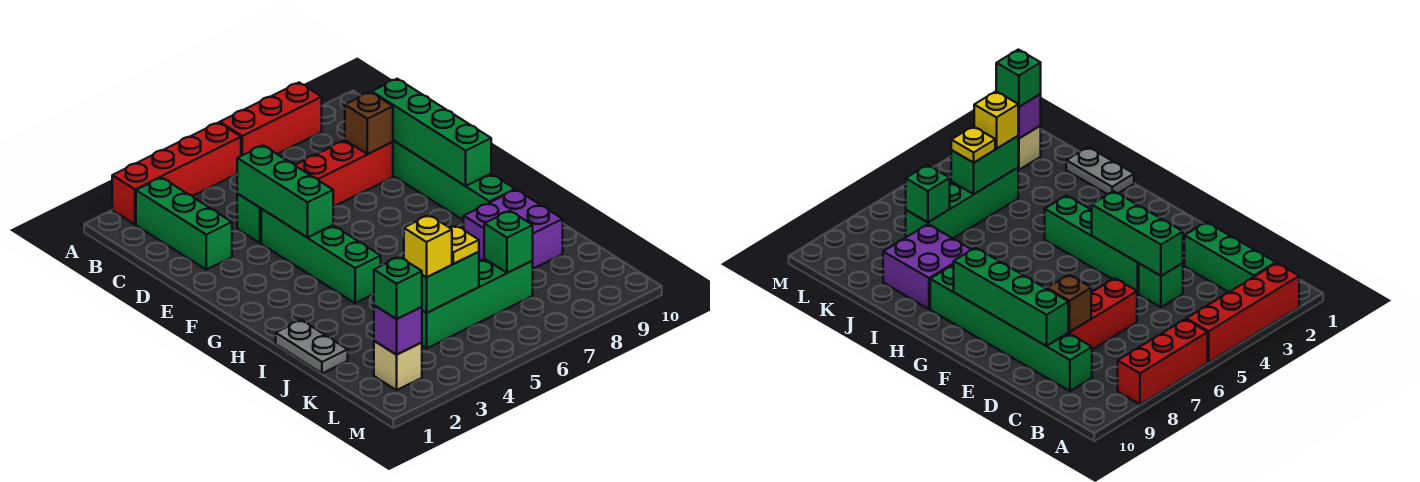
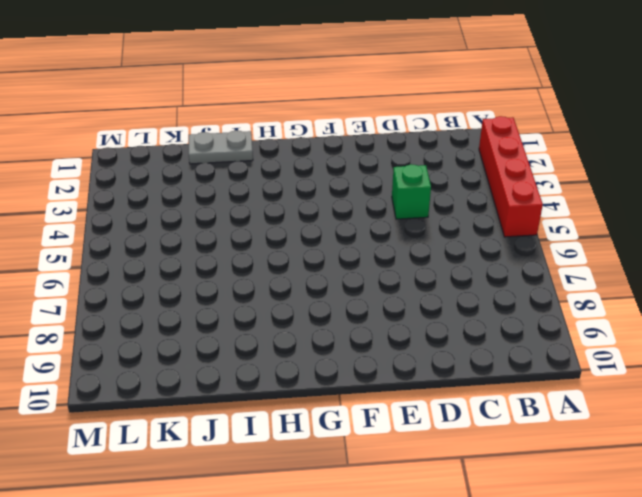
none -> red 1x3 brick [220,83,322,156]
none -> green 1x3 brick [136,178,232,270]
none -> green 1x6 brick [393,140,515,220]

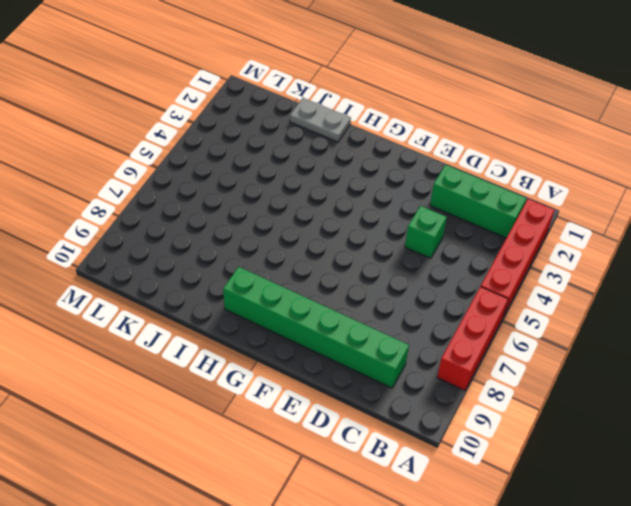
none -> red 1x3 brick [295,140,393,207]
none -> green 1x4 brick [261,209,381,303]
none -> purple 2x2 brick [464,190,563,269]

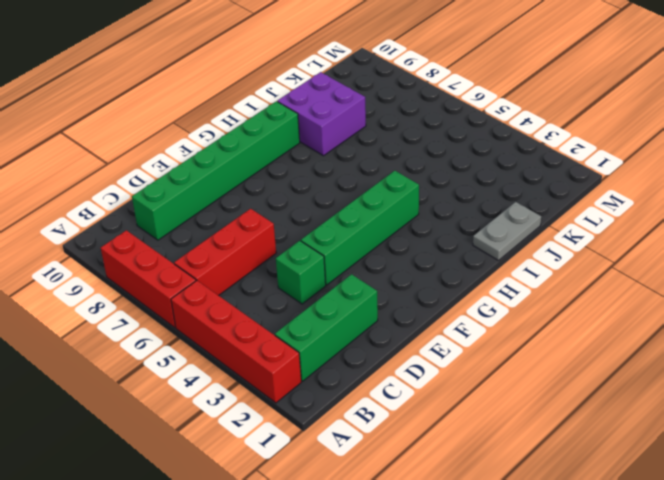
red 1x3 brick [174,209,276,296] -> red 1x3 brick turned to [295,140,393,207]
none -> green 1x4 brick [422,259,533,348]
none -> tan 1x1 brick [374,341,422,390]
none -> green 1x3 brick [237,145,333,238]

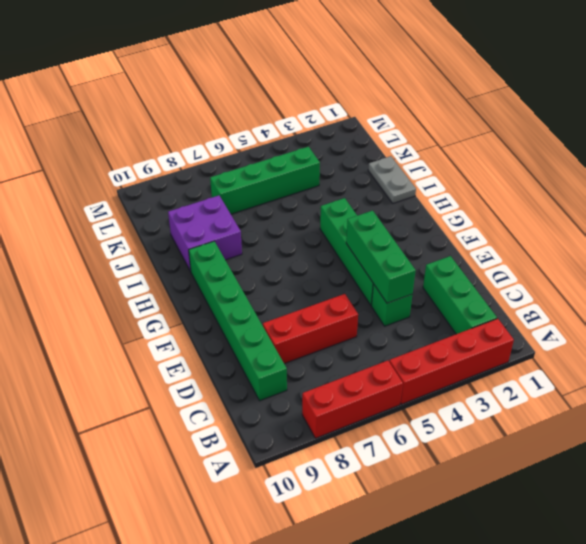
none -> tan 1x1 brick [374,341,422,390]
none -> brown 1x1 brick [345,92,393,154]
none -> green 1x4 brick [372,79,491,186]

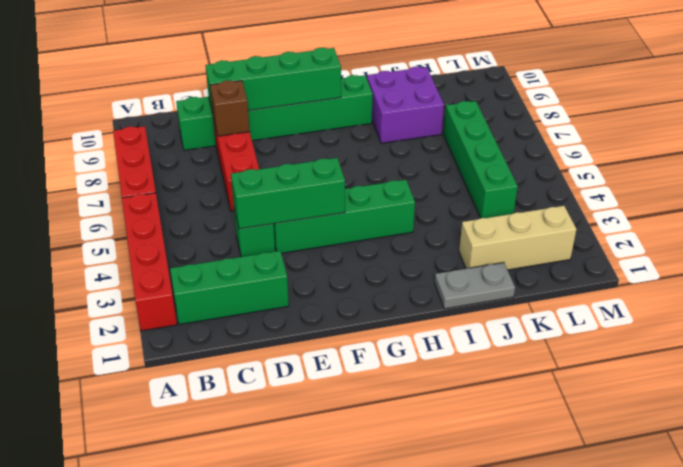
tan 1x3 brick [459,206,577,270] -> tan 1x1 brick [374,341,422,390]
none -> green 1x2 brick [422,252,479,313]
none -> green 1x1 brick [484,211,533,273]
none -> purple 1x1 brick [374,305,422,354]

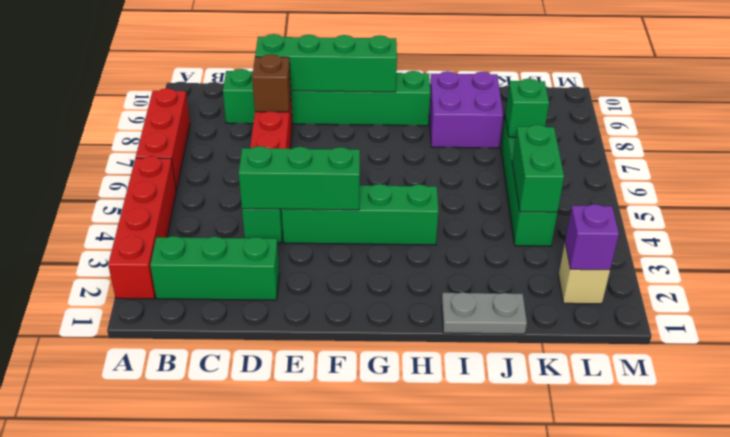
none -> yellow 1x1 brick [404,215,452,277]
none -> yellow 1x1 plate [450,226,479,264]
none -> green 1x1 brick [374,257,422,319]

